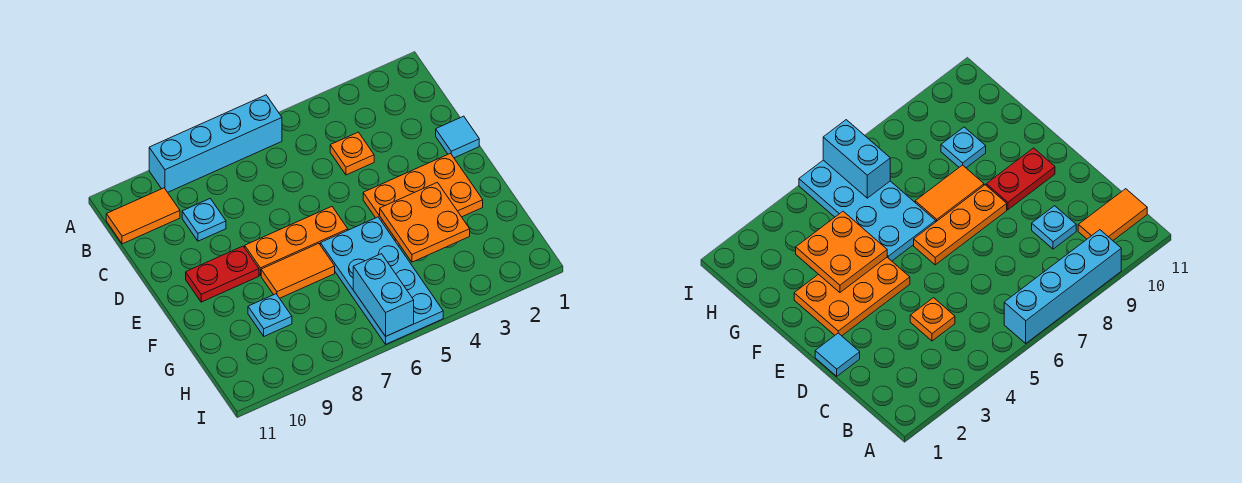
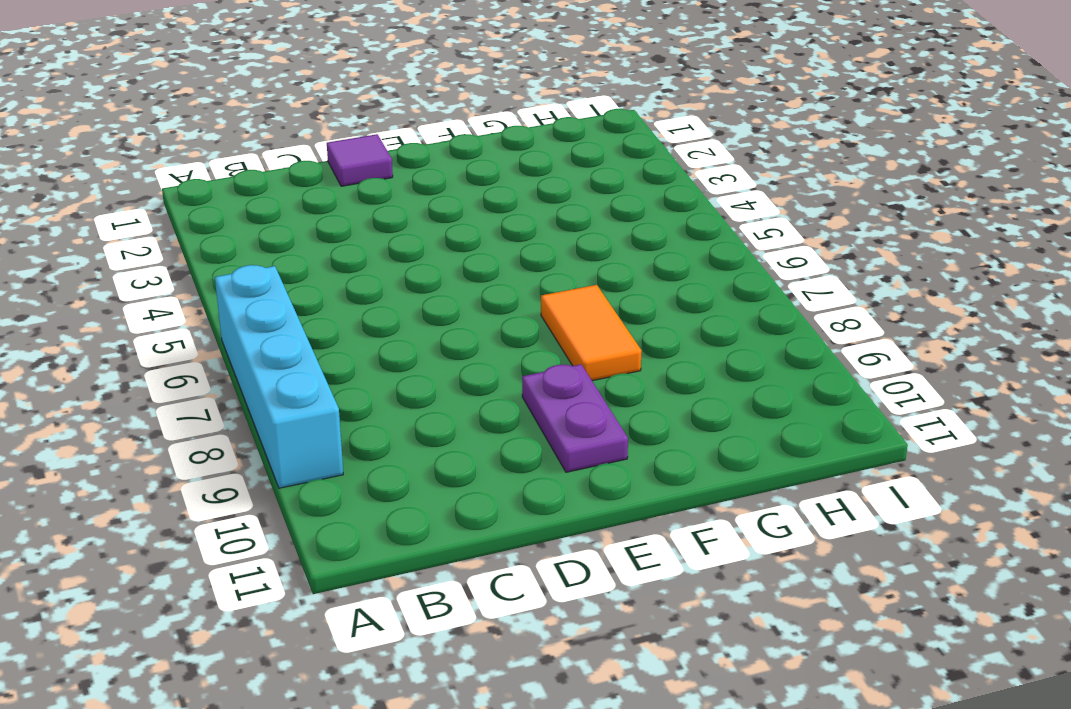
purple 1x1 tile [327,134,393,186] -> cyan 1x1 tile [436,116,479,158]
purple 1x2 plate [522,364,628,472] -> red 1x2 plate [186,246,259,302]
none -> orange 1x2 tile [106,188,180,244]
none -> orange 1x1 plate [330,132,374,175]
none -> cyan 1x1 plate [182,199,226,241]

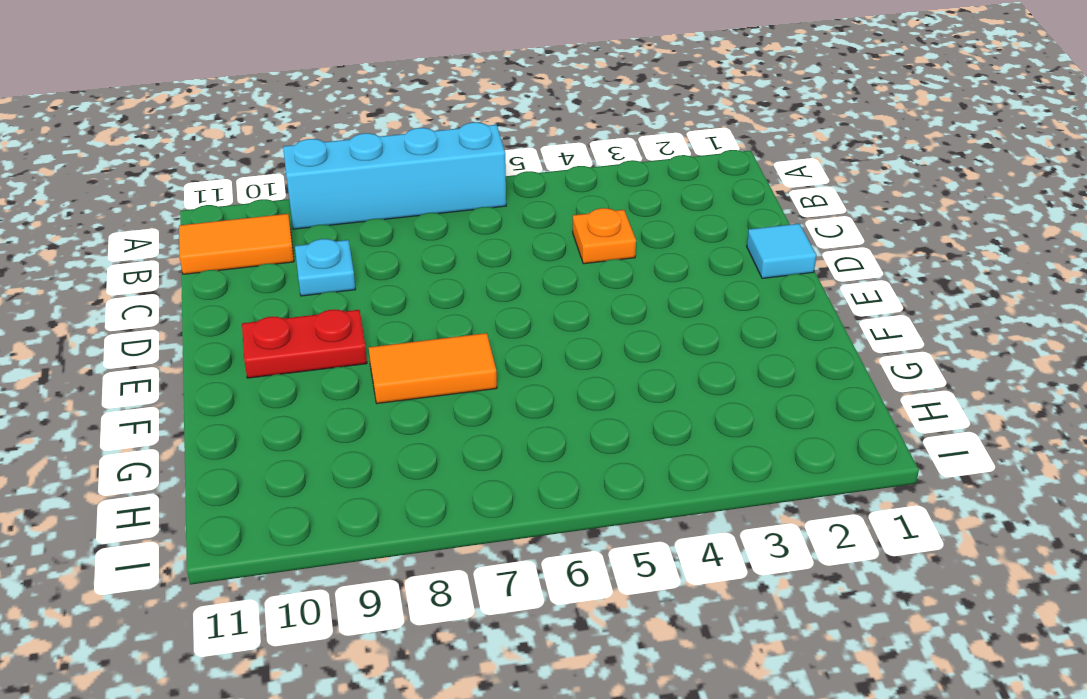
none -> orange 2x3 plate [363,153,483,245]
none -> orange 1x3 plate [245,207,348,276]
none -> cyan 2x4 plate [320,217,443,344]

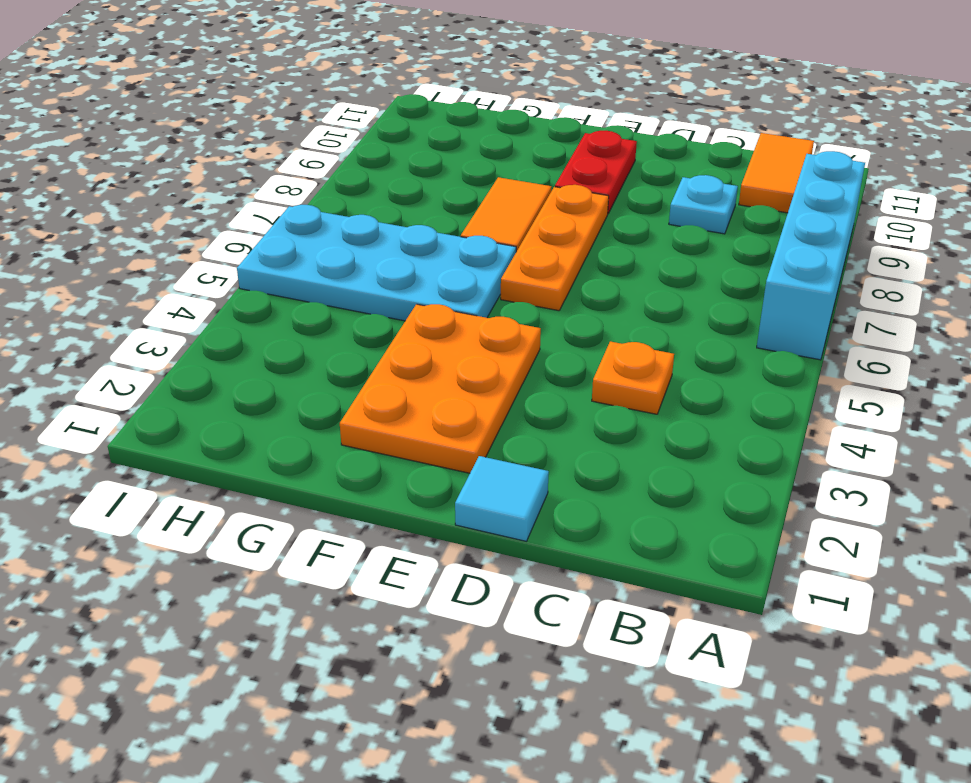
none -> cyan 1x1 plate [248,294,292,336]
none -> orange 2x2 plate [380,182,470,262]
none -> cyan 1x2 brick [353,254,414,336]

